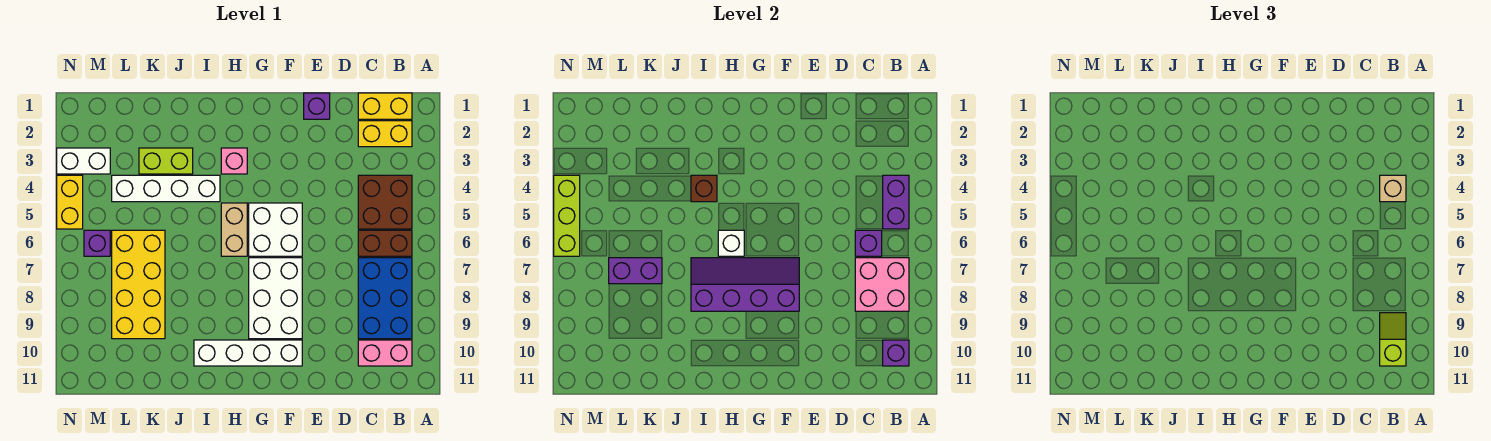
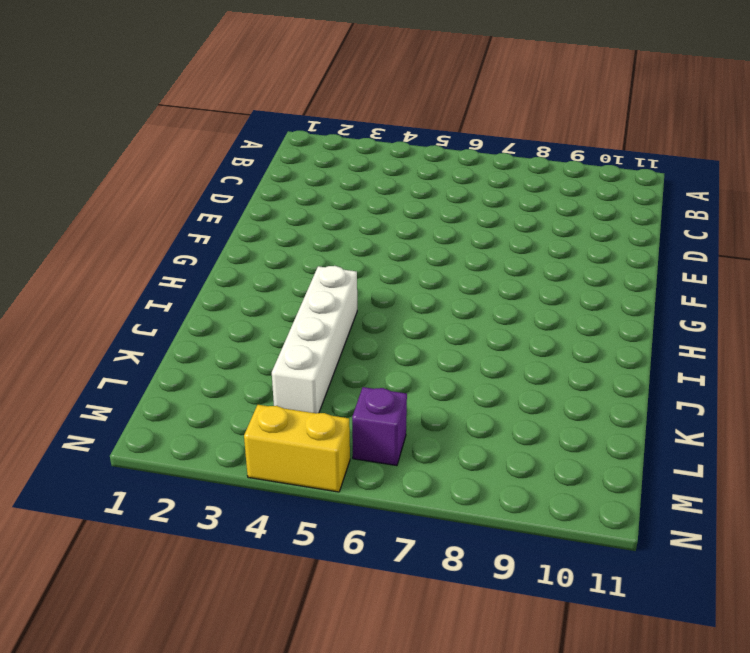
none -> yellow 1x2 brick [358,93,412,119]
none -> yellow 1x2 brick [358,121,412,147]
none -> brown 2x2 brick [358,175,412,229]

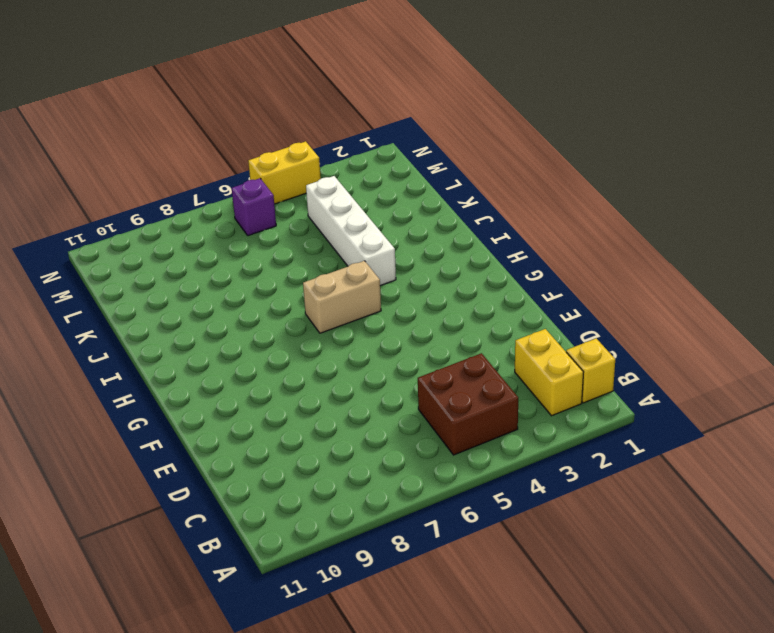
yellow 1x1 brick [566,338,615,403] -> yellow 1x2 brick [358,93,412,119]
none -> brown 1x2 brick [358,230,412,256]
none -> blue 2x3 brick [358,258,412,339]
none -> pink 1x2 brick [358,340,412,366]

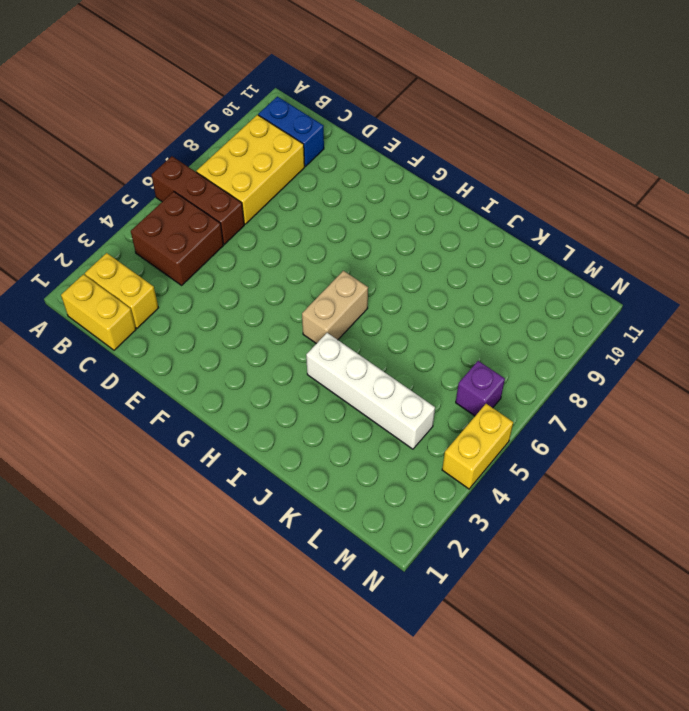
brown 1x3 brick [151,156,244,244] -> brown 1x2 brick [358,230,412,256]
yellow 2x3 brick [196,115,305,224] -> blue 2x3 brick [358,258,412,339]
blue 1x2 brick [258,97,324,166] -> pink 1x2 brick [358,340,412,366]
none -> purple 1x1 brick [304,93,330,119]
none -> white 2x2 brick [249,203,302,256]
none -> white 2x3 brick [249,258,302,339]

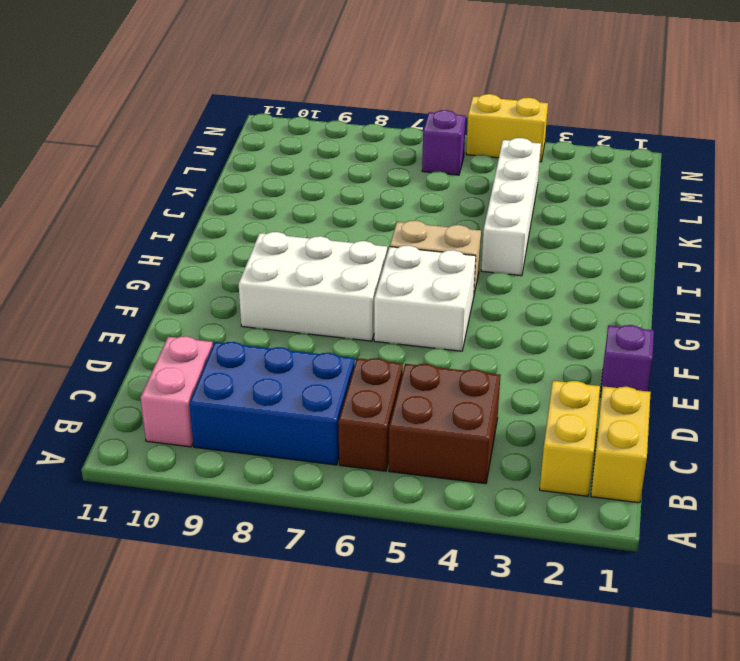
none -> white 1x4 brick [194,340,302,366]
none -> pink 1x1 brick [221,148,247,174]
none -> lime 1x2 brick [139,148,193,174]

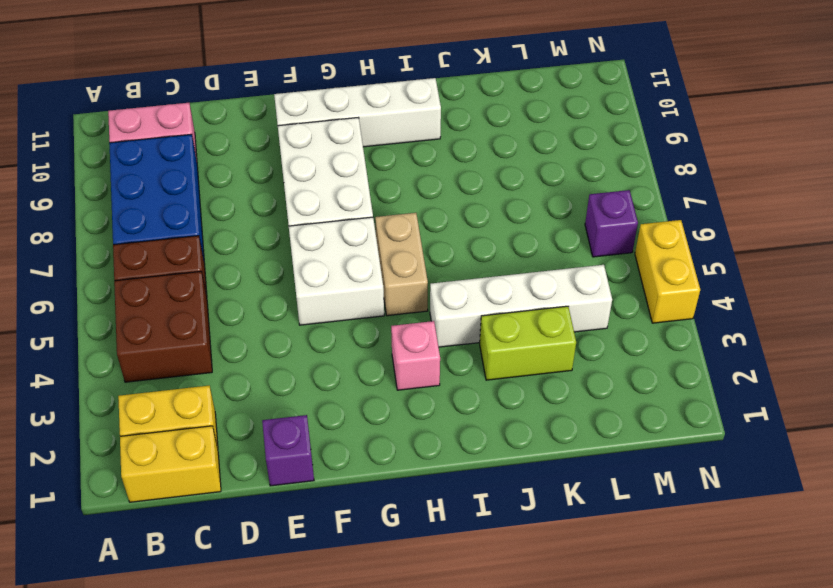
none -> yellow 2x4 brick [112,230,165,339]
none -> white 1x2 brick [57,148,110,174]
none -> purple 1x2 brick [883,175,909,229]

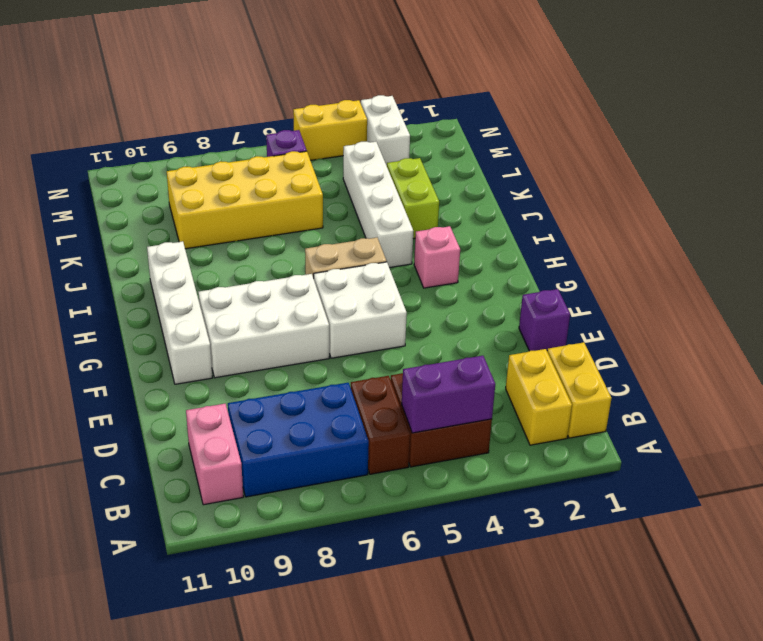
none -> pink 2x2 brick [855,258,909,311]
none -> purple 1x1 brick [883,340,909,366]
none -> purple 1x1 brick [855,230,882,256]

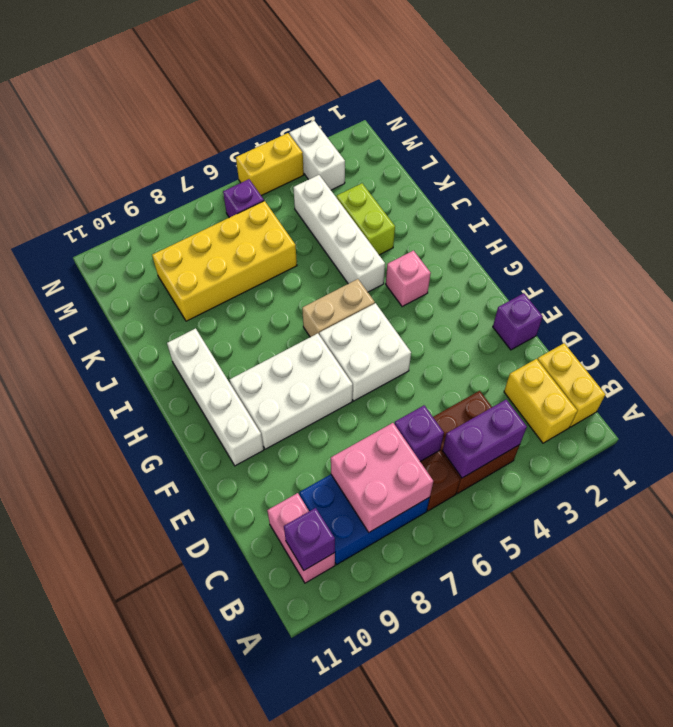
none -> purple 2x4 slope [691,258,799,311]
none -> white 1x1 brick [718,230,744,256]
none -> brown 1x1 brick [691,175,717,202]

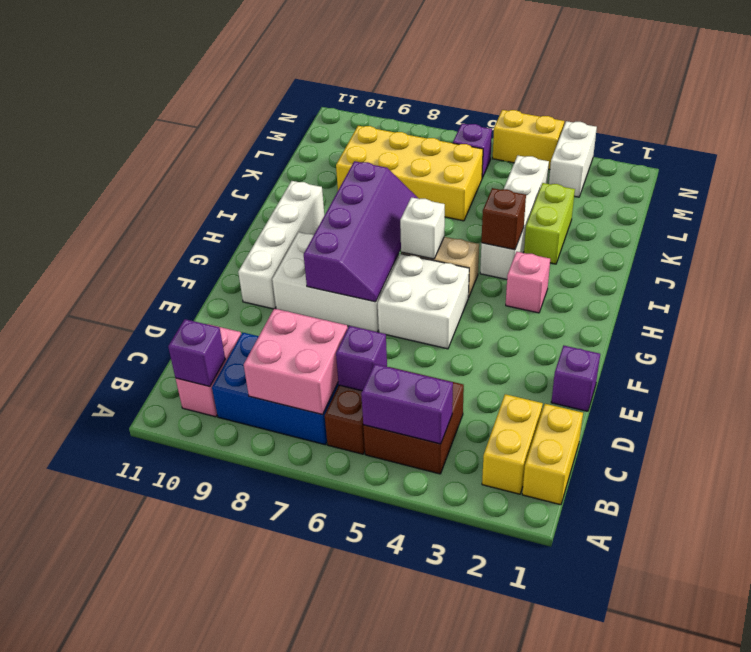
none -> purple 1x2 brick [609,258,662,284]
none -> lime 1x3 brick [554,175,580,256]
none -> tan 1x1 brick [1380,175,1406,202]

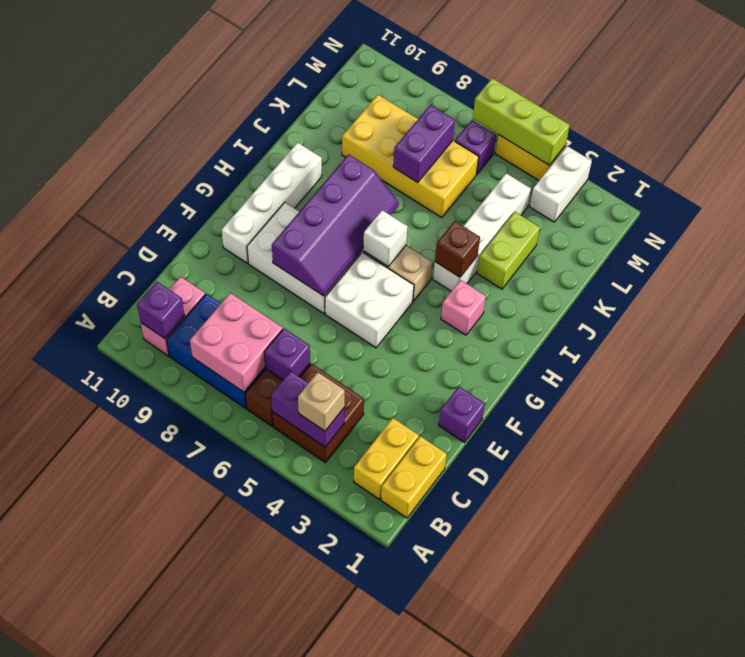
none -> lime 1x2 slope [1380,313,1406,366]

